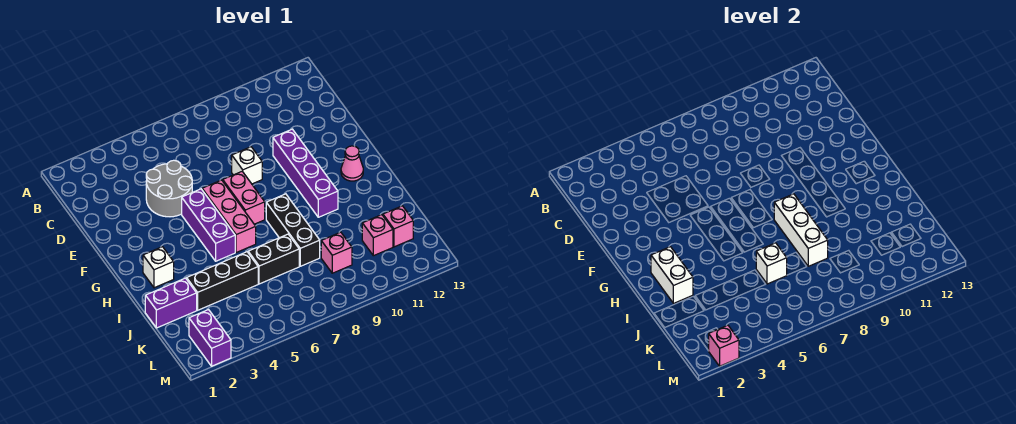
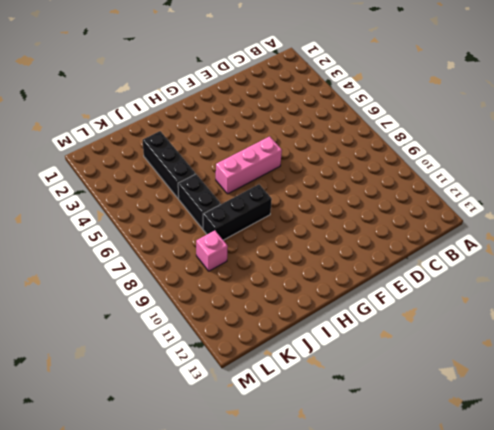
none -> grey 2x2 round brick [146,160,192,217]
none -> white 1x1 brick [232,147,262,184]
none -> purple 1x4 brick [273,129,338,217]

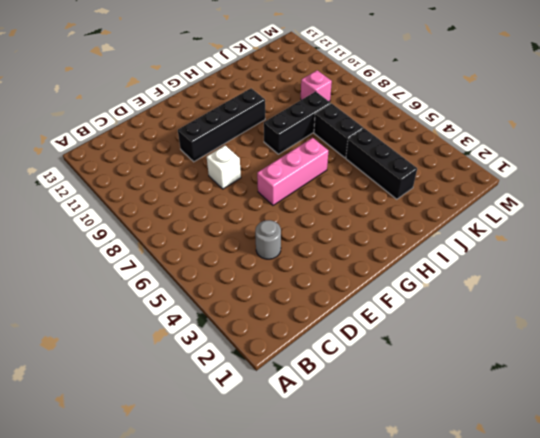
grey 1x1 round brick [255,220,281,259] -> grey 2x2 round brick [146,160,192,217]
black 1x4 brick [178,88,265,162] -> purple 1x4 brick [273,129,338,217]
none -> purple 1x3 brick [182,189,235,261]
none -> pink 1x2 brick [223,171,265,224]
none -> pink 1x1 cone [341,146,363,181]

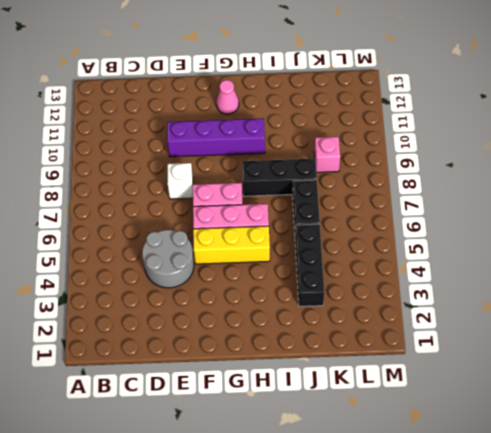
yellow 1x3 brick [193,226,270,264] -> purple 1x3 brick [182,189,235,261]
none -> white 1x1 brick [143,247,174,288]
none -> purple 1x2 brick [145,278,197,328]
none -> pink 1x1 brick [362,215,393,256]

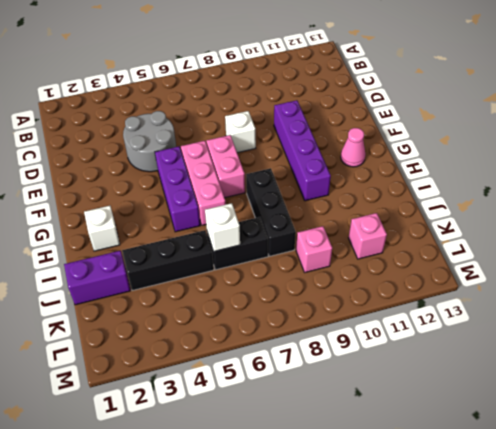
none -> pink 1x1 brick [383,206,413,247]
none -> purple 1x2 brick [189,310,231,366]
none -> white 1x2 brick [651,247,693,303]

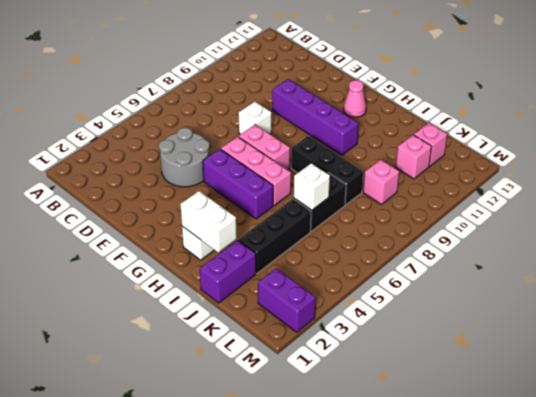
none -> white 1x3 brick [774,194,828,266]
none -> pink 1x1 brick [709,325,739,366]

